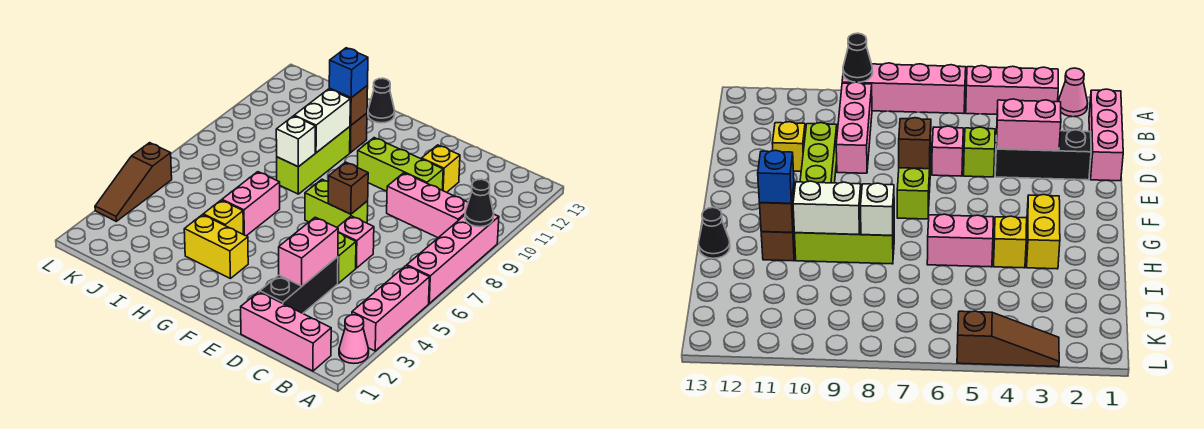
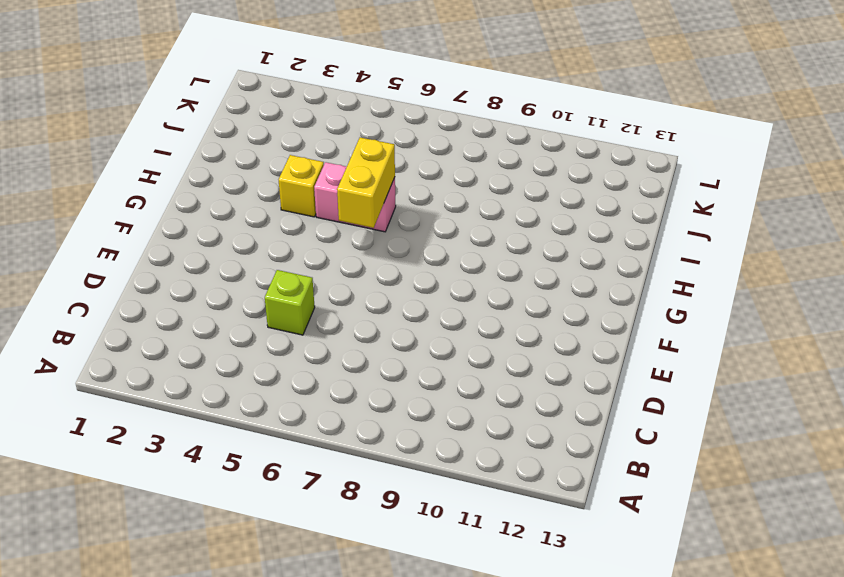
yellow 1x2 brick [337,137,395,228] -> yellow 1x2 brick moved to [184,215,248,278]
none -> pink 1x1 cone [339,315,369,364]
none -> pink 1x3 brick [352,266,430,351]
none -> pink 1x4 brick [407,215,499,303]

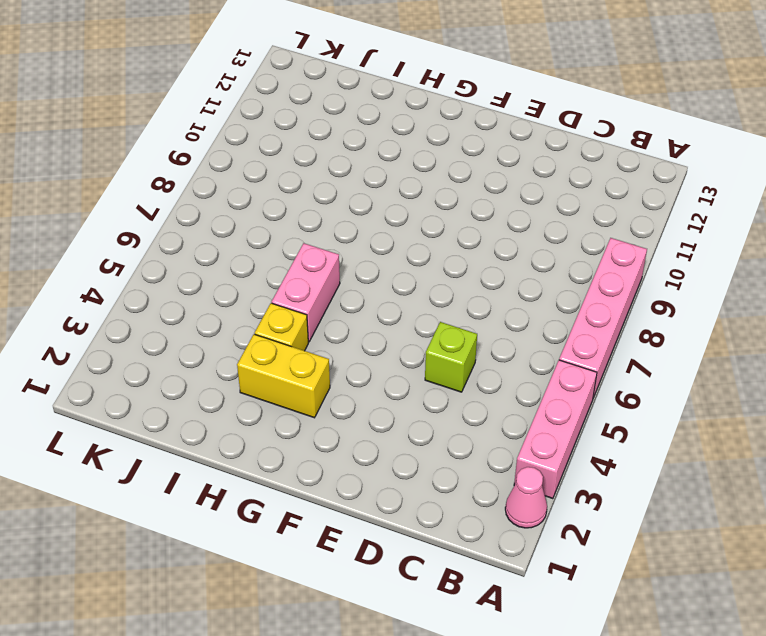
none -> pink 1x3 brick [241,292,331,371]
none -> pink 1x3 brick [387,173,468,238]
none -> black 1x3 brick [260,257,338,313]

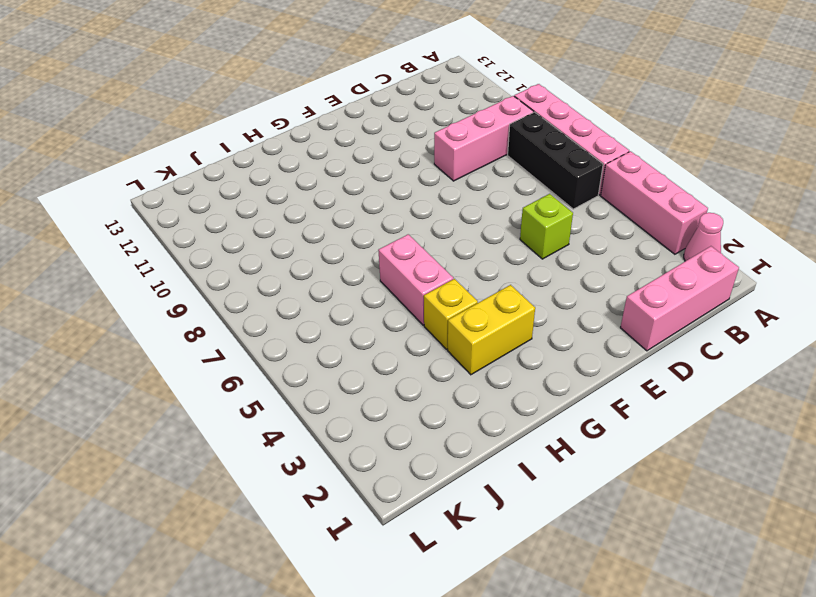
black 1x3 brick [508,112,603,209] -> black 1x3 brick moved to [260,257,338,313]
none -> pink 1x1 brick [337,216,374,268]
none -> lime 1x3 brick [357,138,443,191]
none -> yellow 1x1 brick [422,145,460,192]

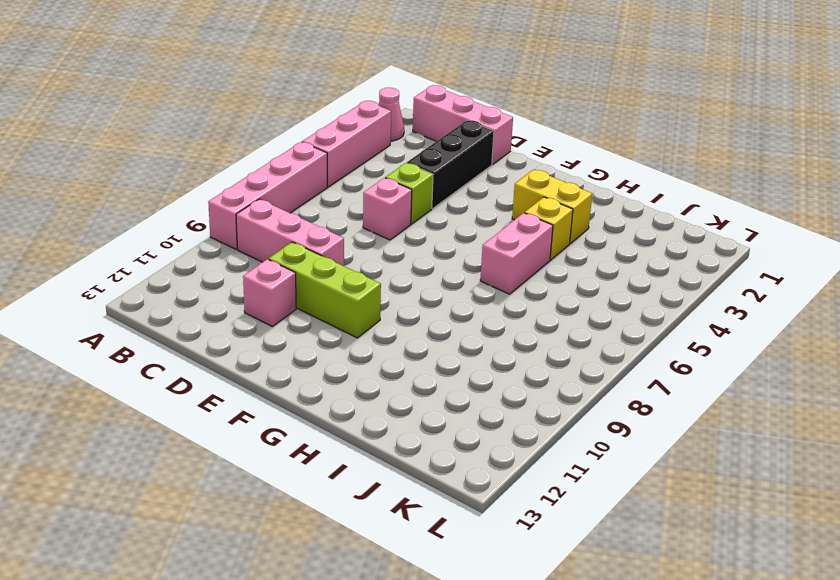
pink 1x1 brick [243,259,296,327] -> yellow 1x1 brick [422,145,460,192]
none -> lime 1x2 brick [305,179,368,227]
none -> lime 1x3 brick [277,127,350,194]
none -> brown 1x1 brick [350,113,367,153]

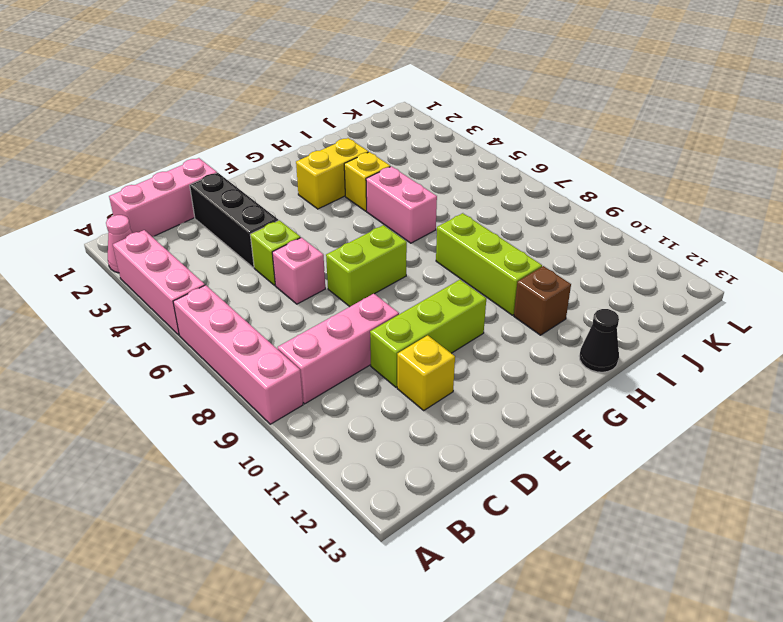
none -> brown 1x3 slope [95,143,172,221]
none -> black 1x1 cone [465,179,494,227]
none -> pink 1x2 brick [279,217,338,286]

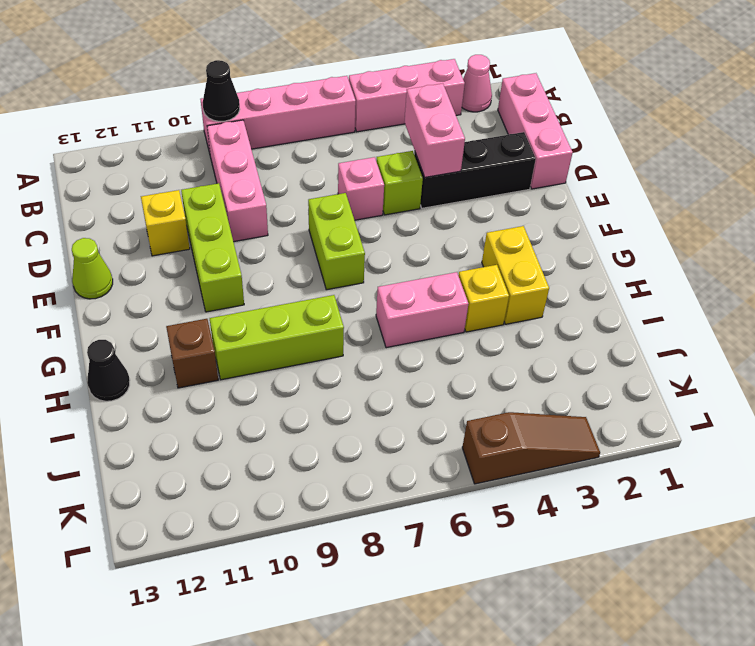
pink 1x2 brick [405,83,465,177] -> pink 1x2 brick turned to [279,217,338,286]
lime 1x1 cone [72,238,113,299] -> none
none -> brown 1x1 brick [328,162,368,214]
none -> white 1x1 brick [276,116,315,167]
none -> white 1x2 brick [294,89,350,153]

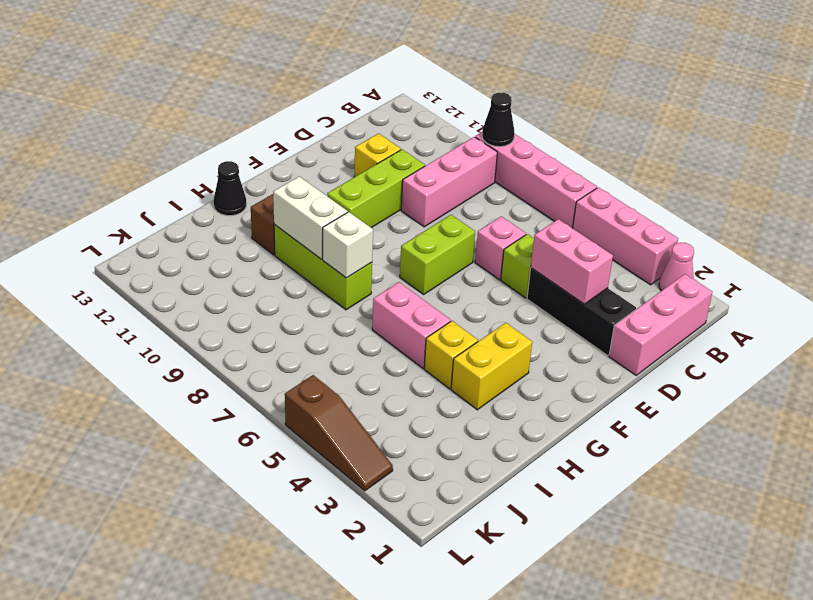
none -> brown 1x1 brick [328,162,368,214]
none -> brown 1x1 brick [329,86,368,126]
none -> blue 1x1 brick [329,48,368,98]

